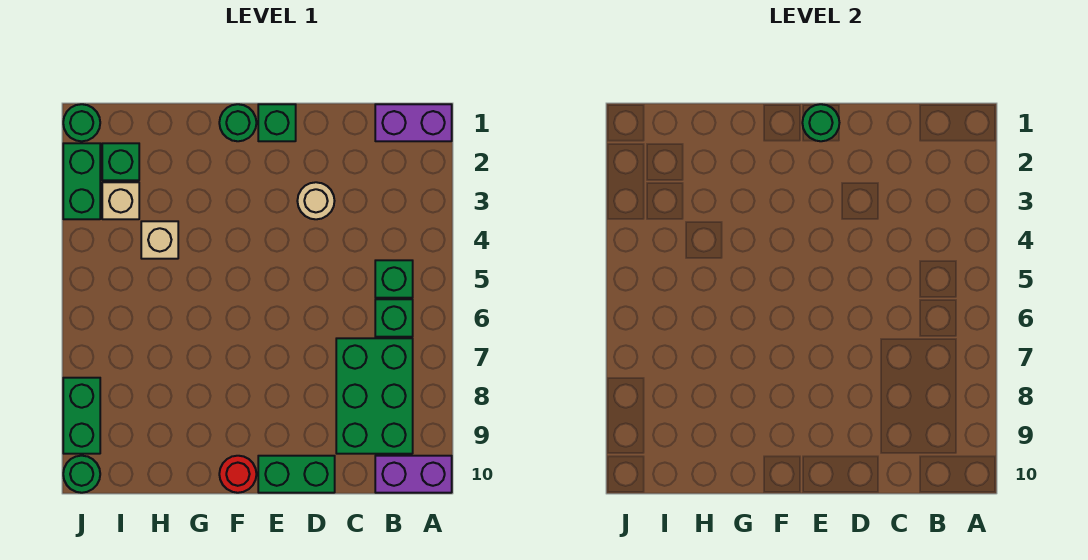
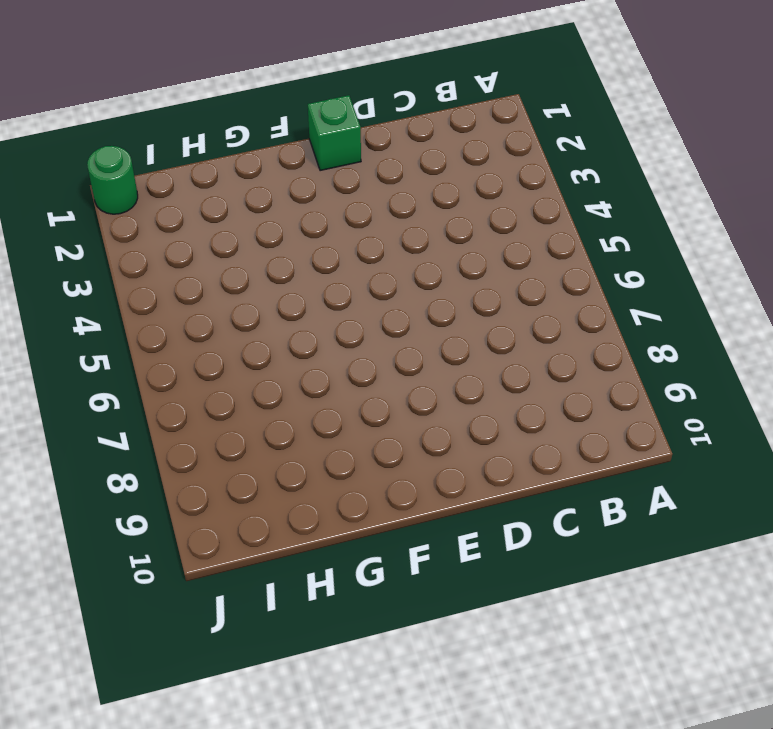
none -> purple 1x2 brick [375,104,452,141]
none -> purple 1x2 brick [375,456,452,493]
none -> green 1x1 brick [375,260,413,298]

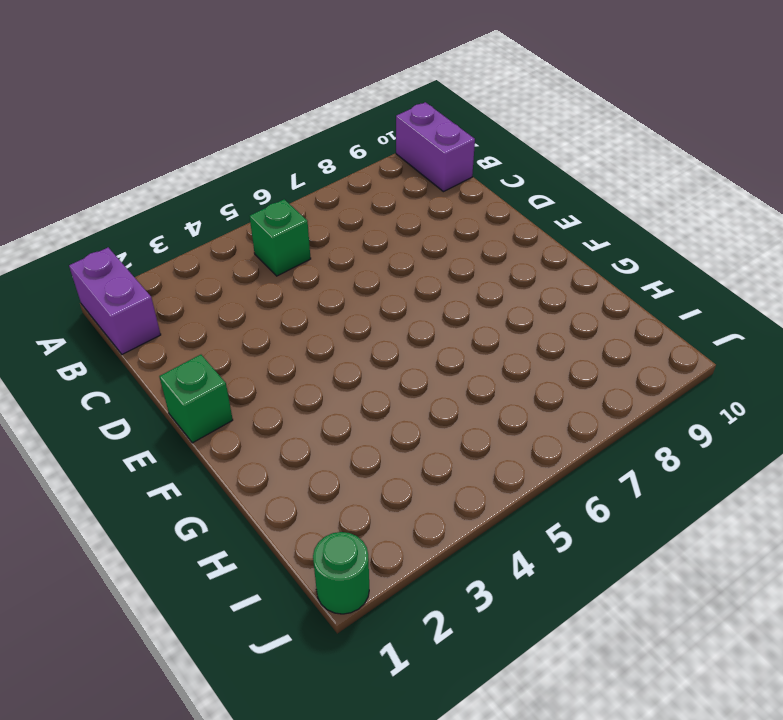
none -> green 1x1 brick [375,299,413,337]
none -> green 2x3 brick [336,338,413,454]
none -> tan 1x1 round brick [297,182,334,219]

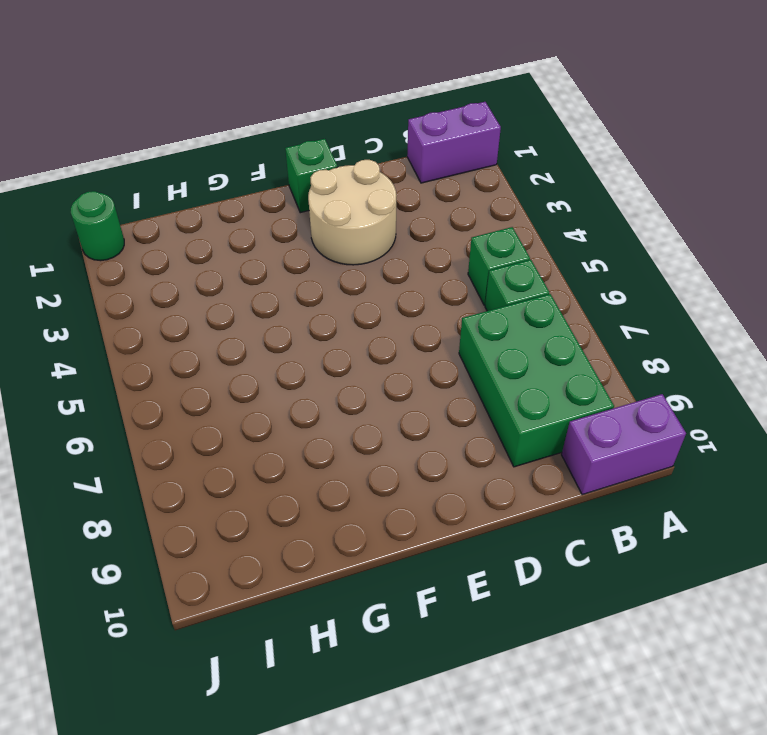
tan 2x2 round brick [308,160,396,265] -> tan 1x1 round brick [297,182,334,219]
none -> green 1x2 brick [258,456,335,493]
none -> green 1x1 round brick [219,104,256,141]
none -> red 1x1 round brick [219,456,256,493]

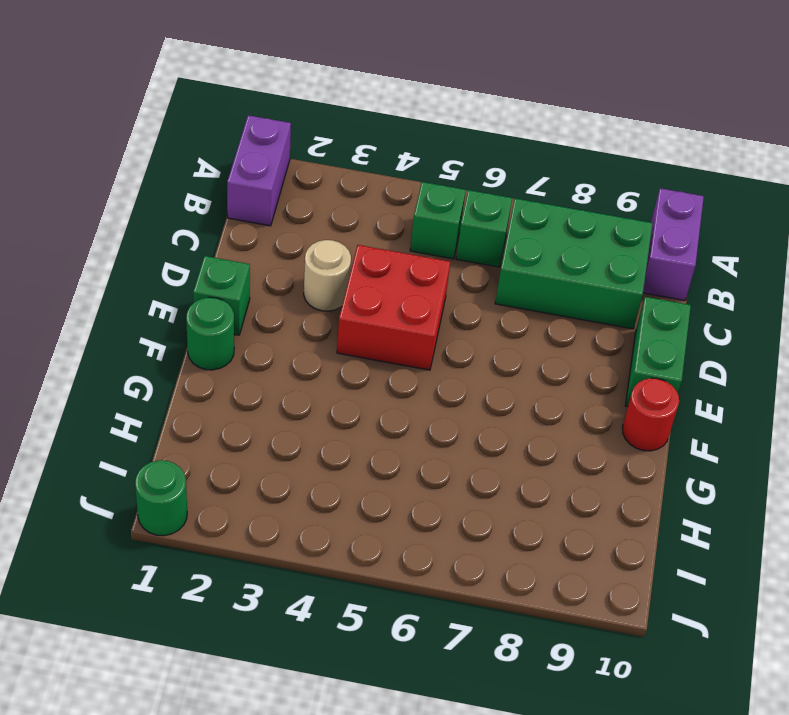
red 2x2 brick [337,245,450,370] -> none
none -> tan 1x1 brick [141,221,178,259]
none -> green 1x1 brick [102,143,139,180]
none -> tan 1x1 brick [102,182,139,219]

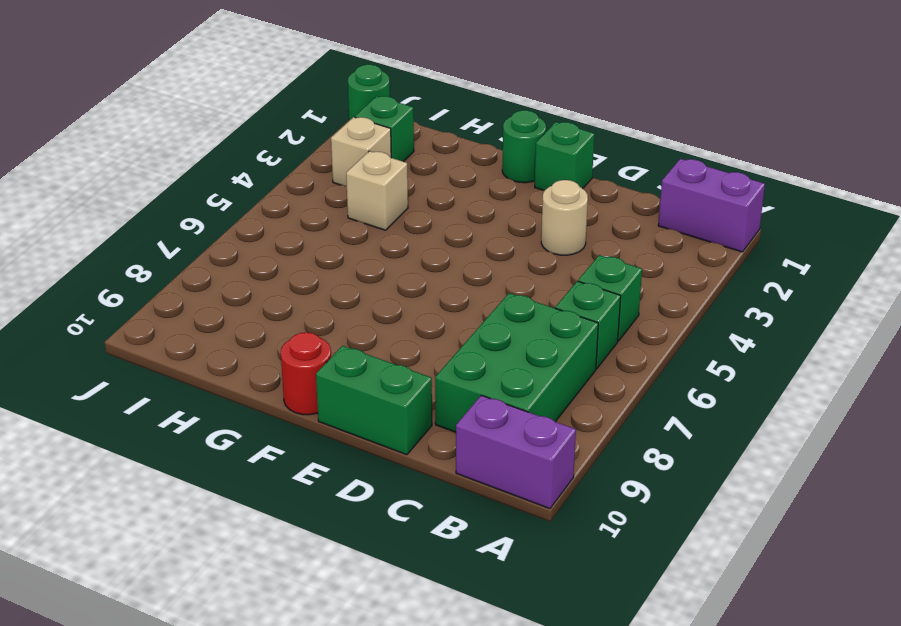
none -> green 1x2 brick [63,143,100,219]
none -> green 1x2 brick [63,378,100,454]
none -> green 1x1 round brick [63,456,100,493]

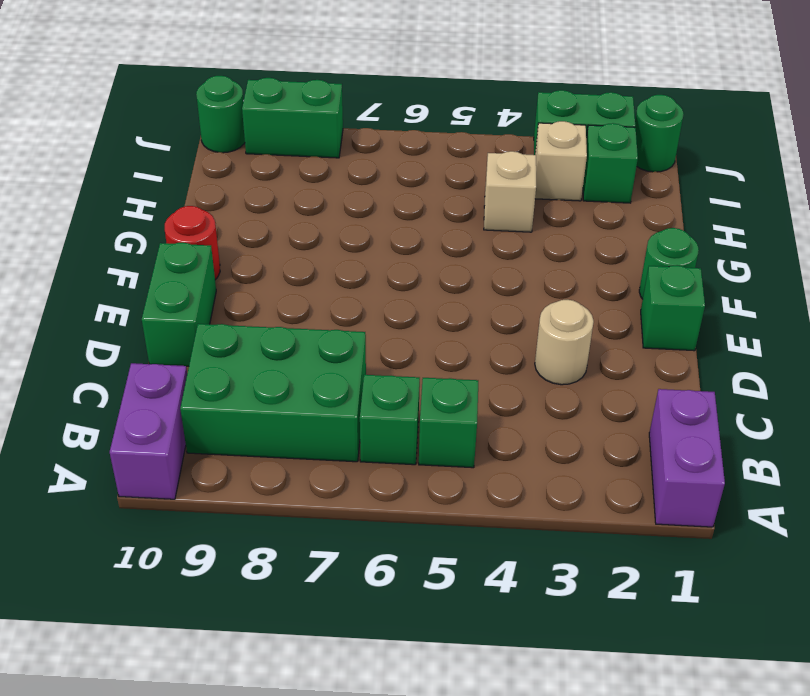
none -> green 1x1 round brick [802,104,839,141]

